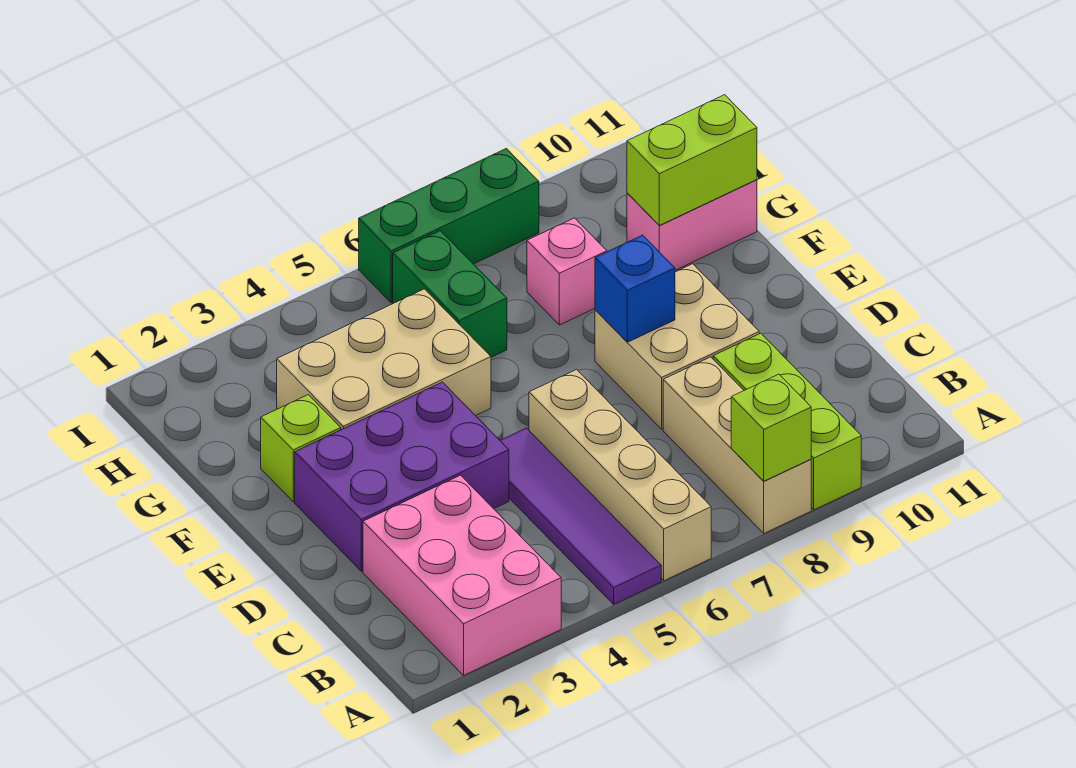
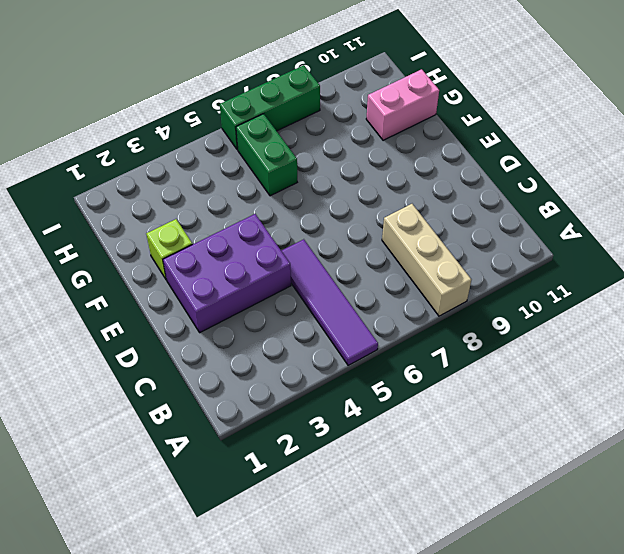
none -> pink 2x3 brick [363,475,561,675]
none -> tan 1x4 brick [529,370,711,581]
none -> lime 1x3 brick [713,333,861,510]

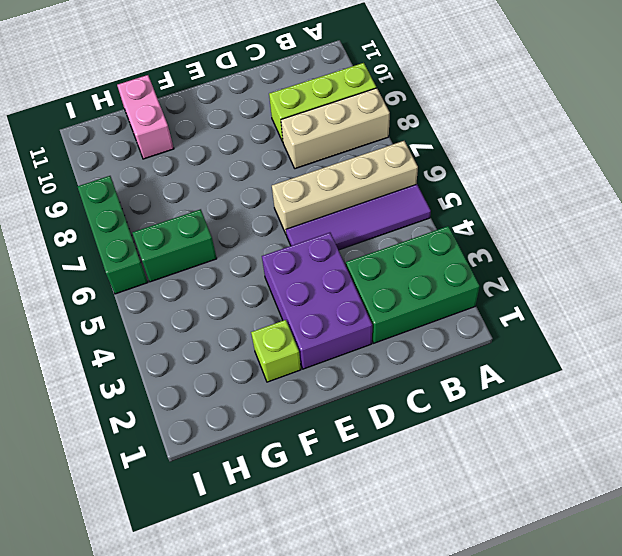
green 2x3 brick [346,226,480,343] -> pink 2x3 brick [363,475,561,675]
none -> tan 2x2 brick [595,264,759,429]
none -> tan 2x3 brick [277,289,491,430]
none -> pink 1x1 brick [527,218,607,325]

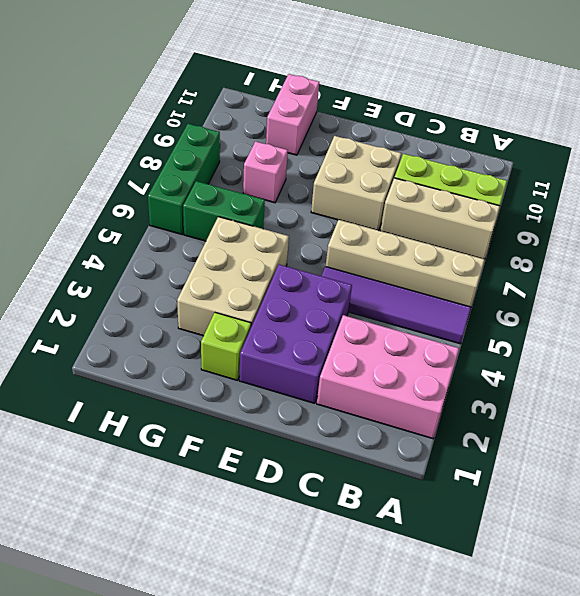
none -> lime 1x1 brick [731,374,811,481]
none -> blue 1x1 brick [595,235,675,342]
none -> lime 1x2 brick [627,95,757,225]

